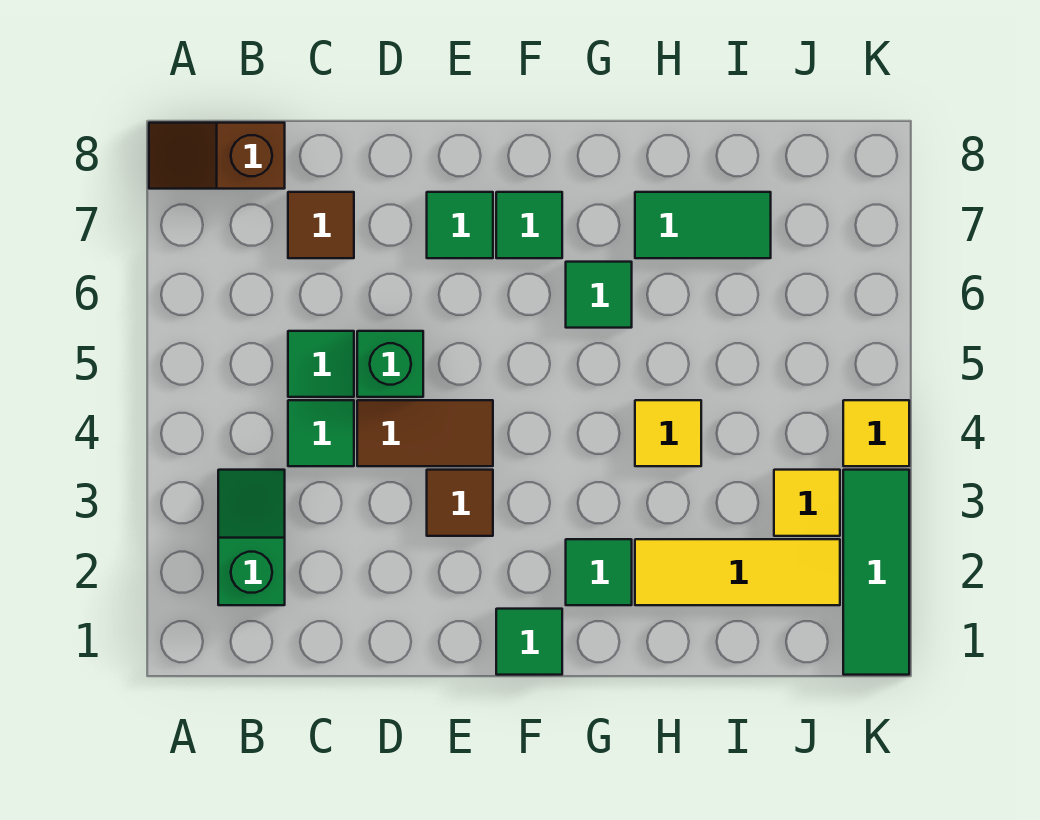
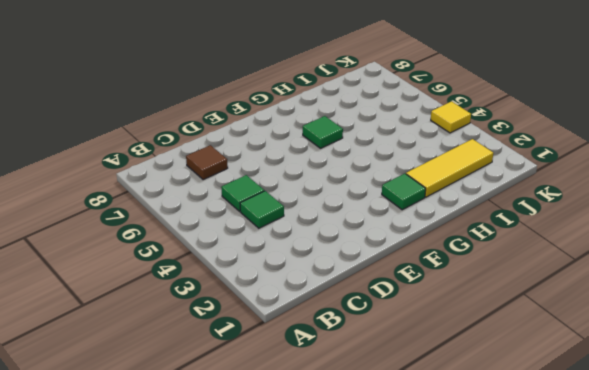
none -> brown 1x2 slope [149,123,285,189]
none -> green 1x2 slope [218,470,285,605]
none -> brown 1x2 tile [357,400,493,466]

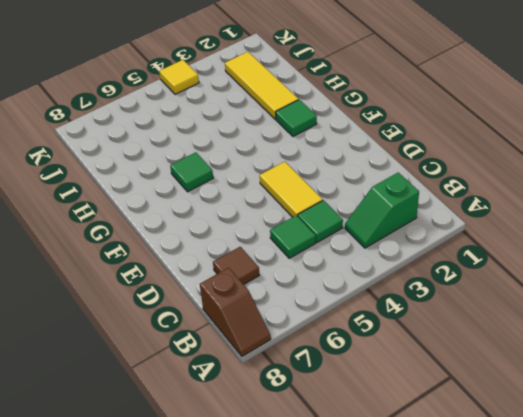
yellow 1x2 tile [260,162,323,217] -> brown 1x2 tile [357,400,493,466]
none -> green 1x1 brick [357,331,423,397]
none -> brown 1x1 tile [427,470,493,536]
none -> green 1x1 tile [427,192,493,258]

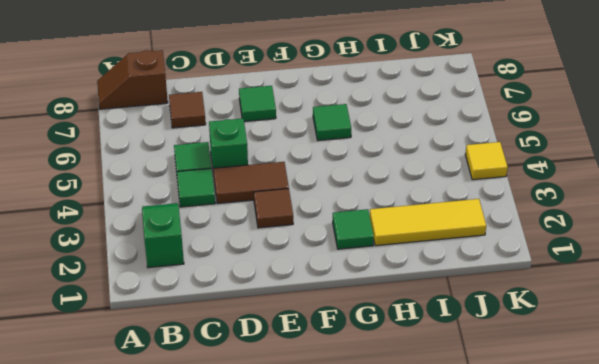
none -> green 1x1 tile [496,609,562,675]
none -> green 1x1 tile [496,192,562,258]
none -> yellow 1x1 tile [635,400,701,466]

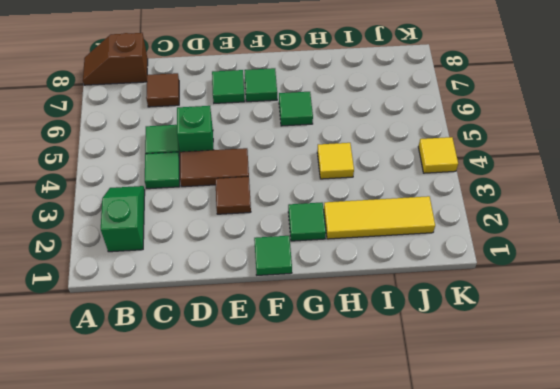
none -> green 1x2 tile [635,192,771,258]
none -> yellow 1x1 tile [774,470,840,536]
none -> green 1x3 tile [843,470,909,675]

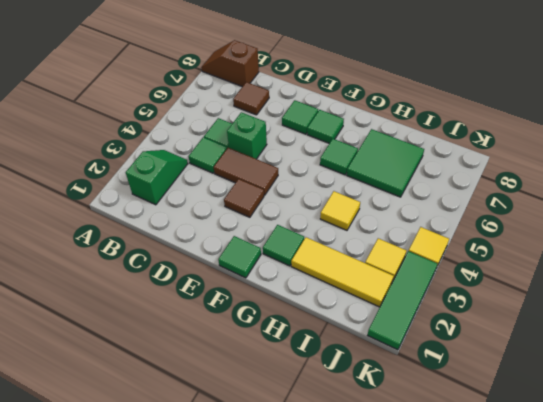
green 2x2 tile [347,129,424,197] -> green 1x2 tile [635,192,771,258]

